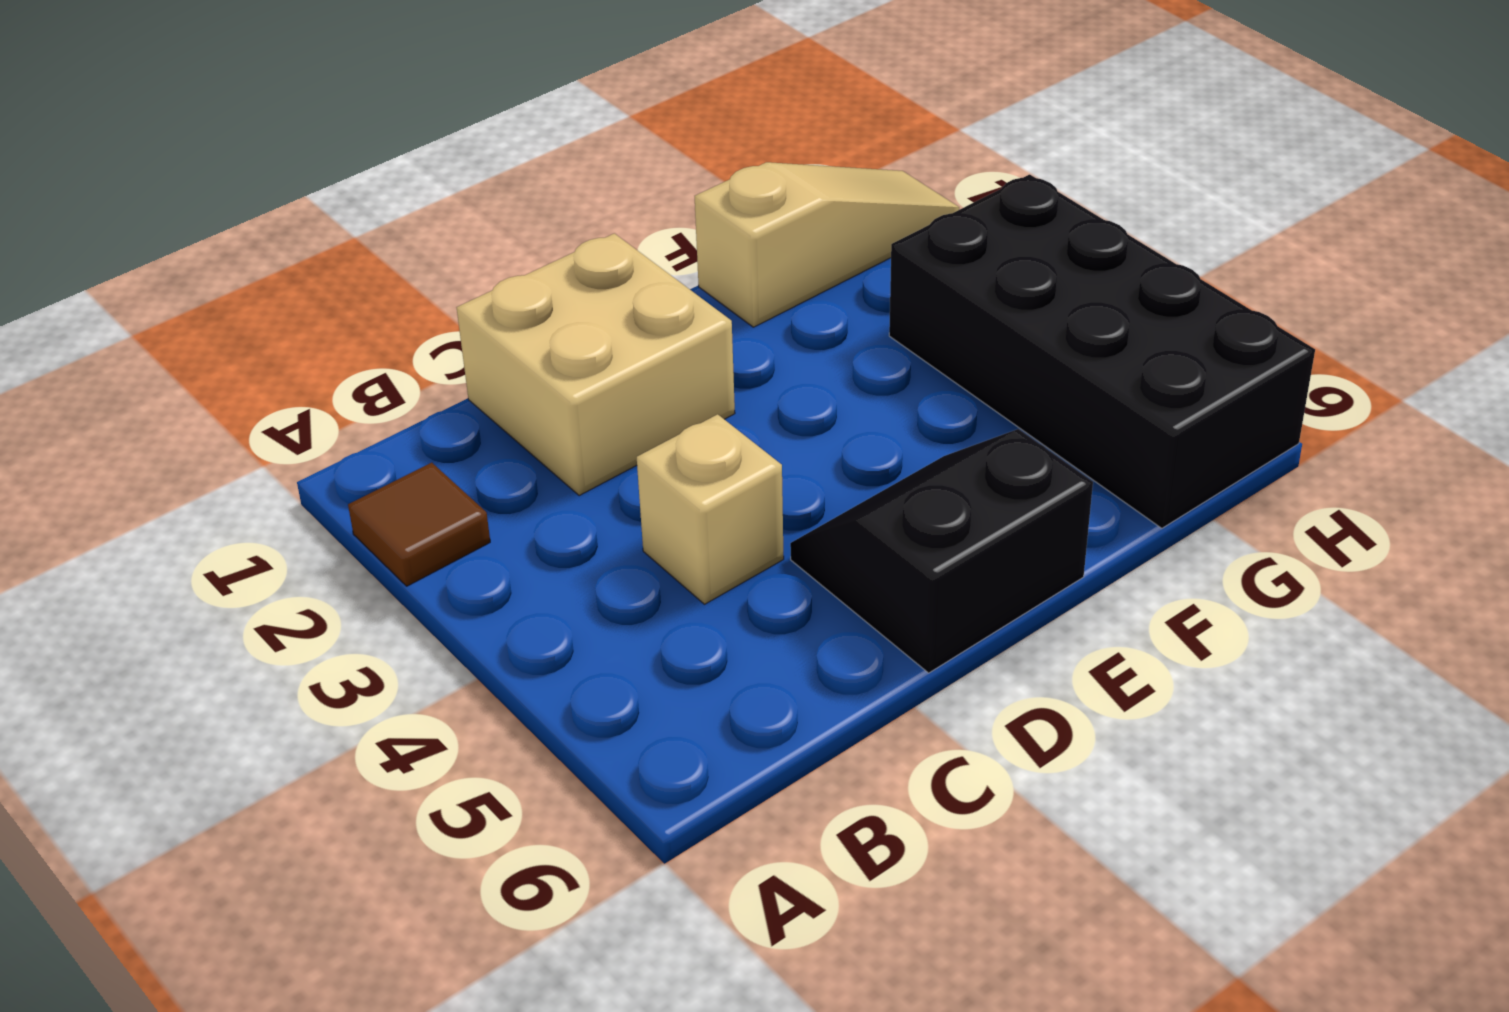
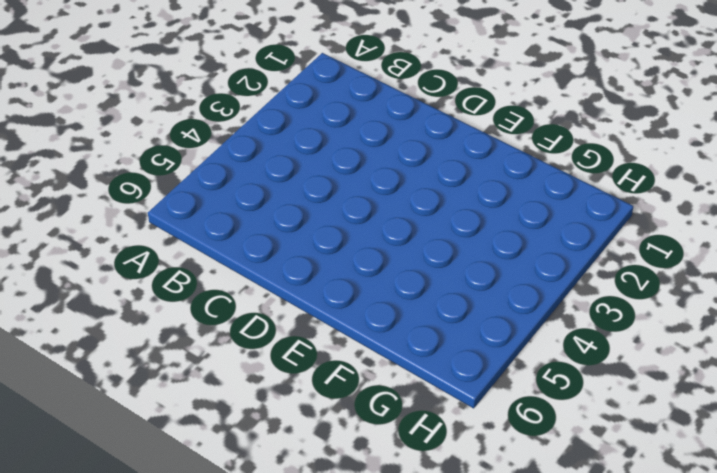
none -> brown 1x1 tile [348,463,490,586]
none -> tan 2x2 brick [457,233,735,496]

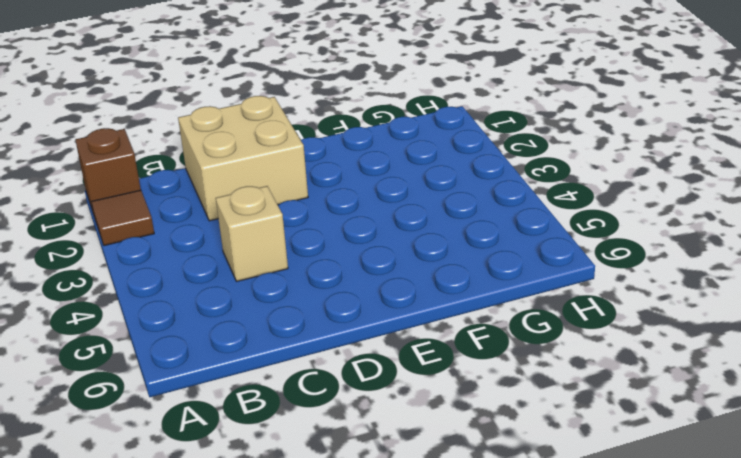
brown 1x1 brick [76,128,141,214] -> none
none -> black 2x2 slope [790,429,1093,673]
none -> tan 1x3 slope [695,162,959,327]

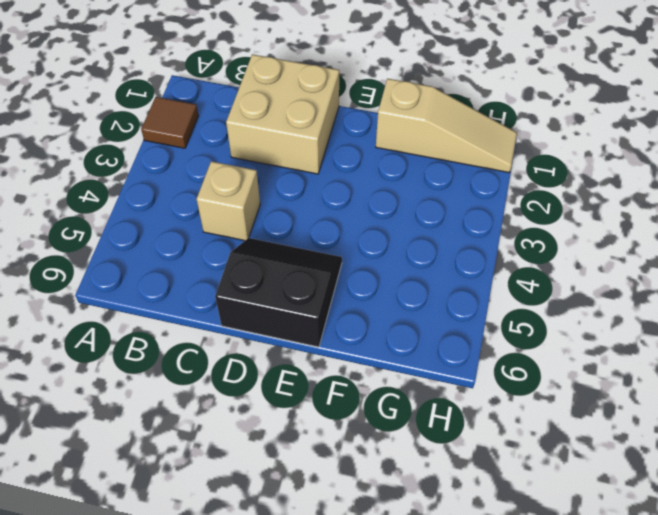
none -> black 2x4 brick [889,174,1315,528]

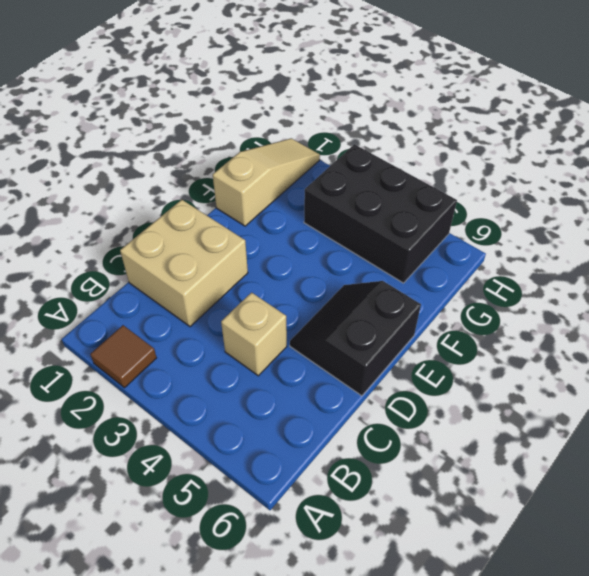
black 2x3 brick [304,144,457,283] -> black 2x4 brick [889,174,1315,528]

